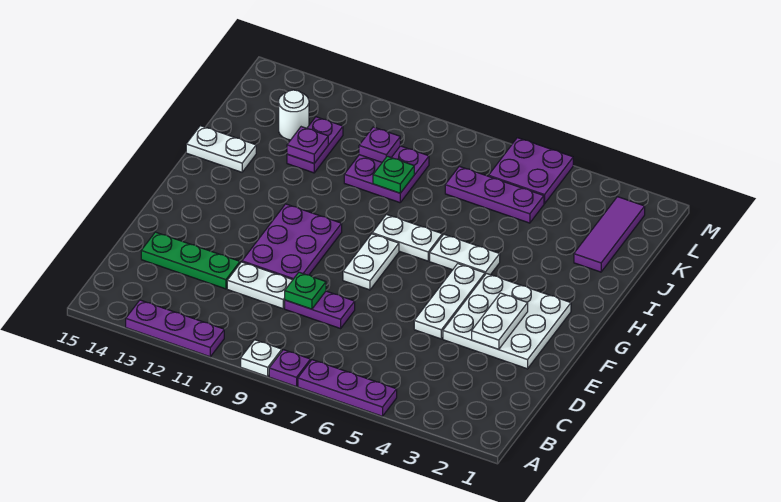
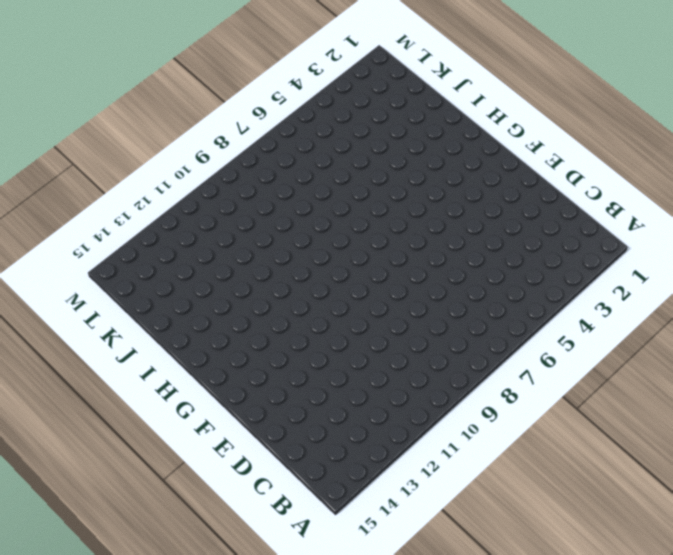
none -> purple 1x3 plate [298,360,397,416]
none -> purple 1x1 plate [269,350,311,387]
none -> white 1x1 plate [241,340,282,377]

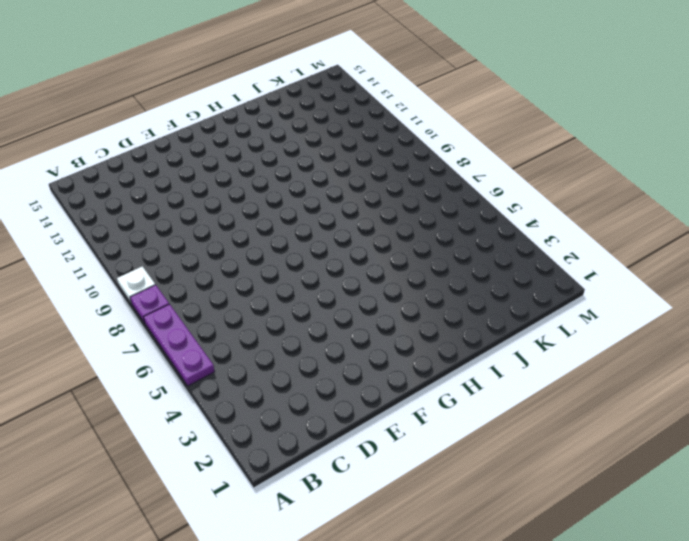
none -> purple 1x3 plate [126,300,224,357]
none -> purple 1x2 plate [285,291,355,329]
none -> white 1x2 plate [227,262,292,309]

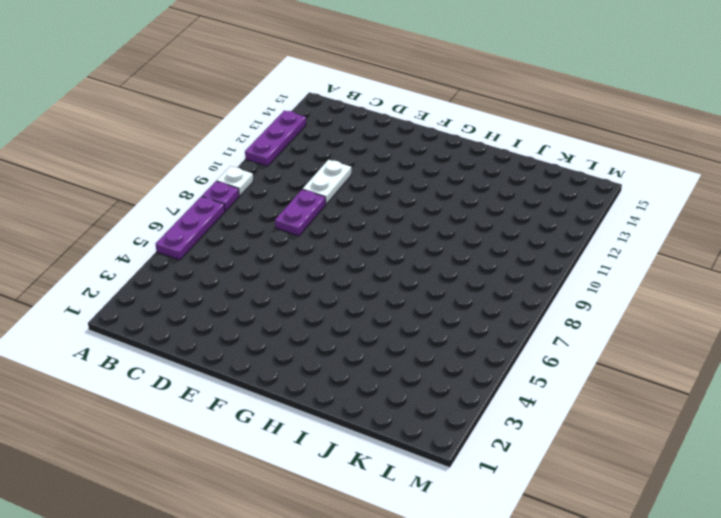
none -> green 1x3 plate [141,232,240,289]
none -> white 3x3 plate [443,274,571,369]
none -> white 1x3 plate [414,264,485,339]

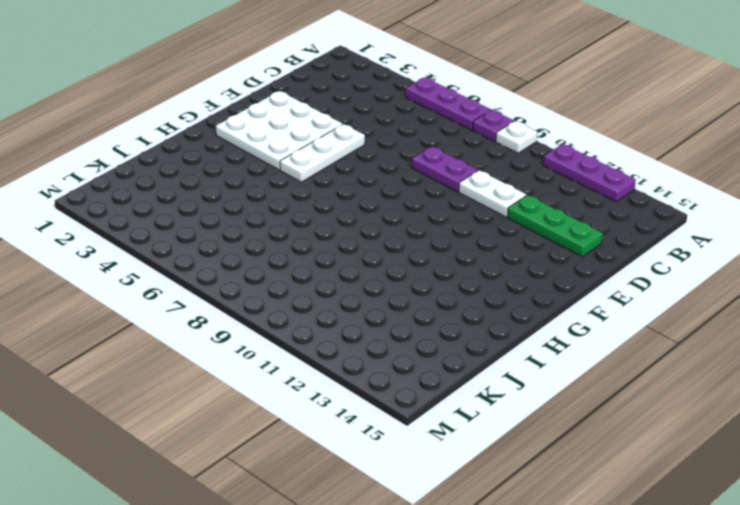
none -> purple 2x3 plate [242,204,342,280]
none -> white 1x2 plate [343,234,399,290]
none -> white 1x2 plate [430,234,500,275]

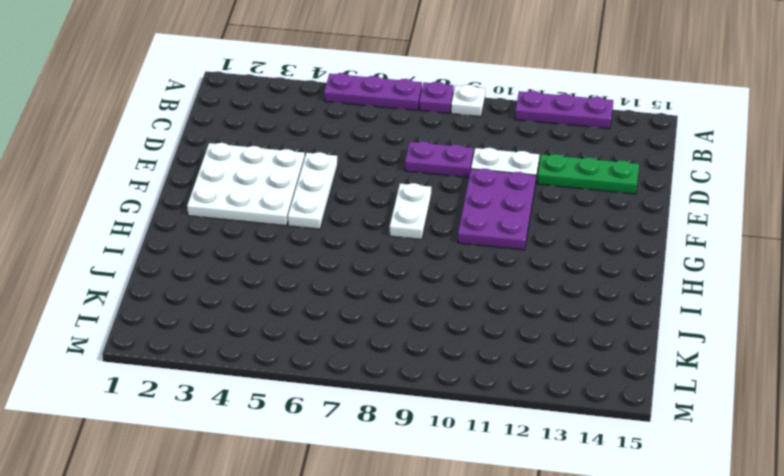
none -> white 1x2 plate [430,234,500,275]
none -> white 1x2 plate [372,214,442,261]
none -> white 1x2 plate [186,126,256,172]

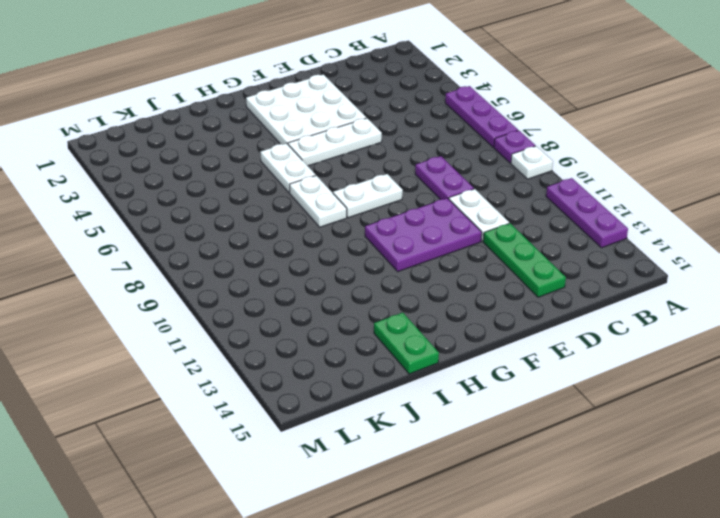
green 1x2 plate [374,313,439,374] -> white 1x2 plate [186,126,256,172]
none -> purple 1x3 tile [574,197,645,272]
none -> purple 2x2 plate [344,146,429,203]
none -> purple 1x2 plate [287,117,343,173]

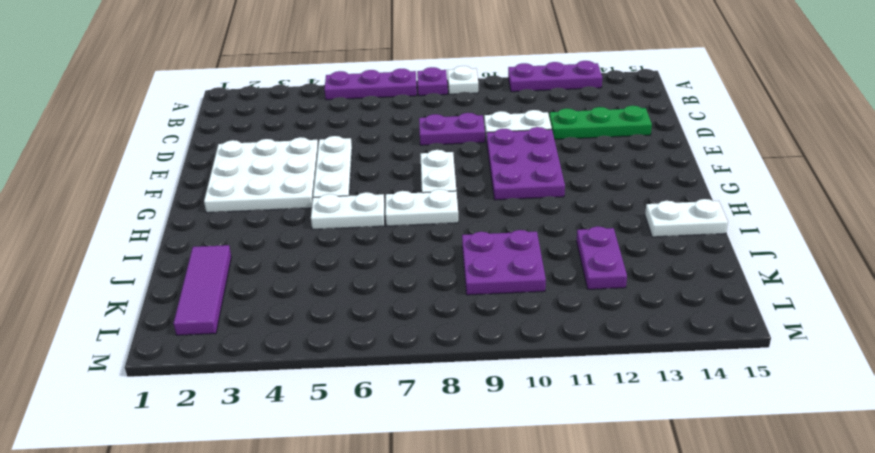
none -> purple 1x3 plate [445,166,544,223]
none -> white 1x1 round brick [279,90,309,140]
none -> purple 2x2 plate [489,138,573,204]

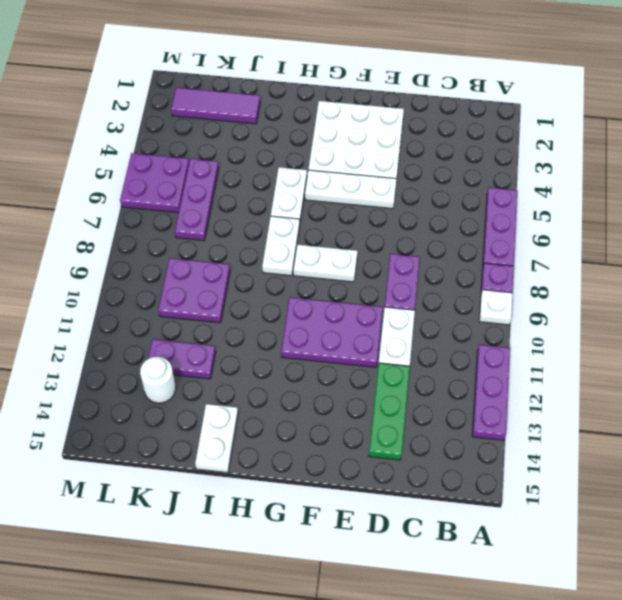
none -> green 1x1 plate [285,272,326,309]
none -> white 1x2 plate [472,293,528,349]
none -> green 1x1 plate [373,156,414,193]

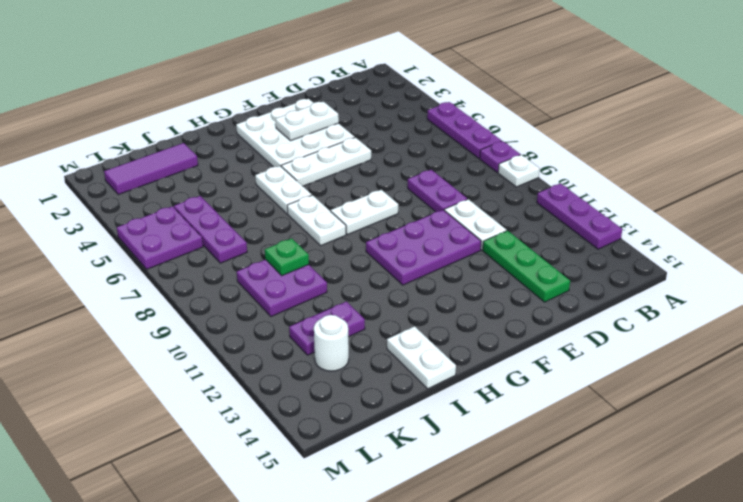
none -> green 1x1 plate [285,272,326,309]
none -> purple 1x1 plate [287,127,328,163]
none -> purple 1x1 plate [359,127,400,162]

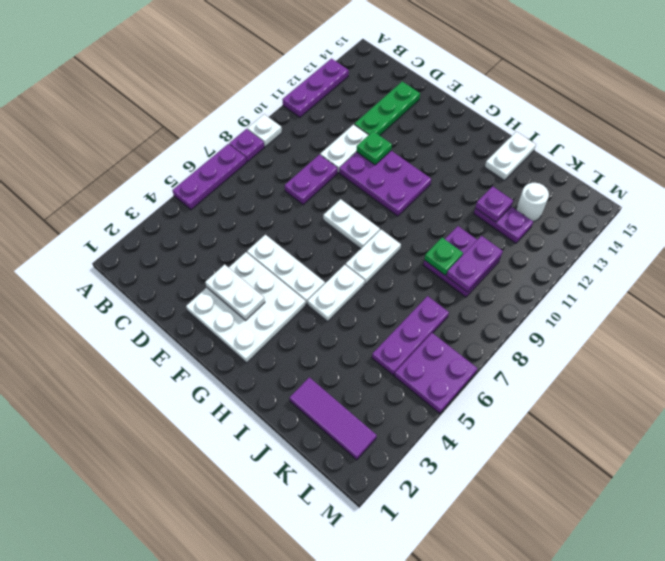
green 1x1 plate [357,131,392,165] -> green 1x1 plate moved to [285,272,326,309]
purple 1x2 plate [446,236,503,292] -> purple 1x1 plate [359,127,400,162]

